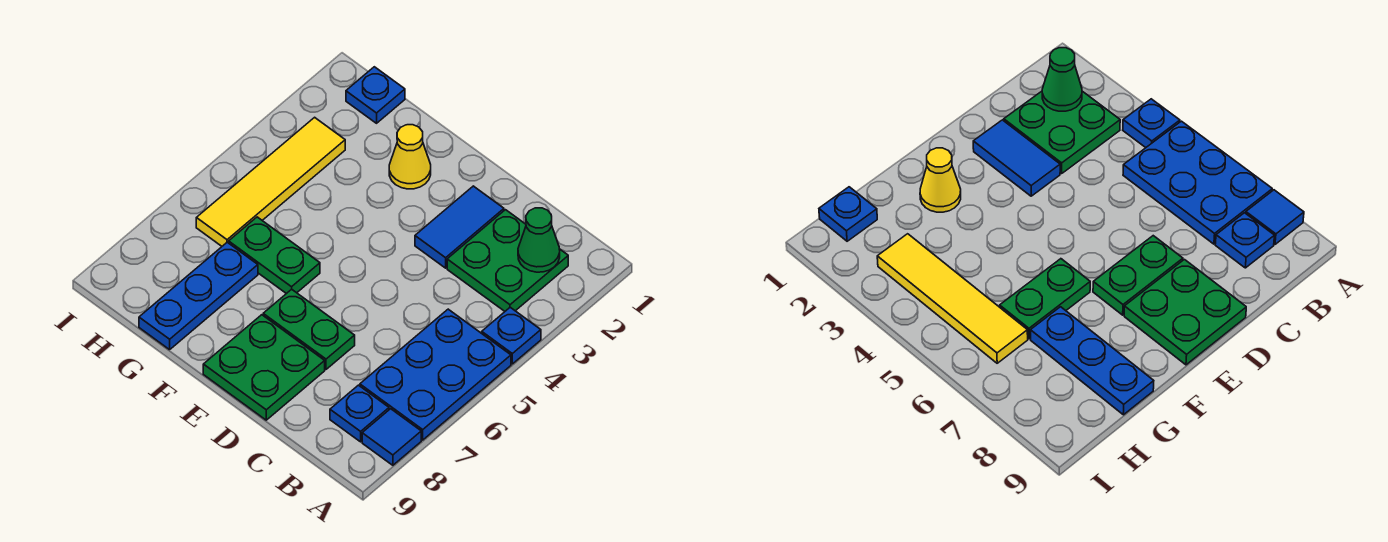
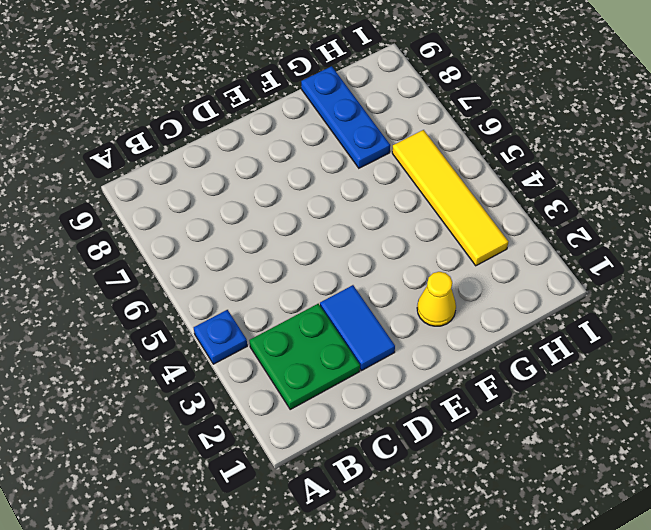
none -> blue 2x3 plate [360,309,511,440]
none -> blue 1x1 tile [362,409,421,465]
none -> blue 1x1 plate [330,385,389,442]

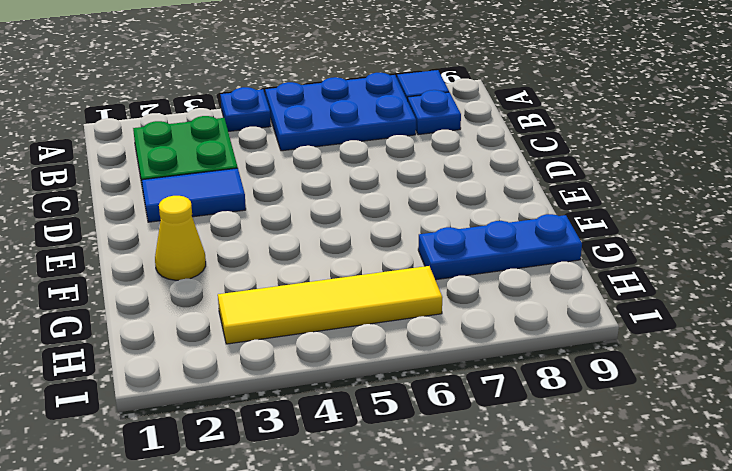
none -> green 1x2 plate [263,289,355,369]
none -> green 2x2 plate [203,315,325,420]
none -> green 1x2 plate [229,217,320,294]

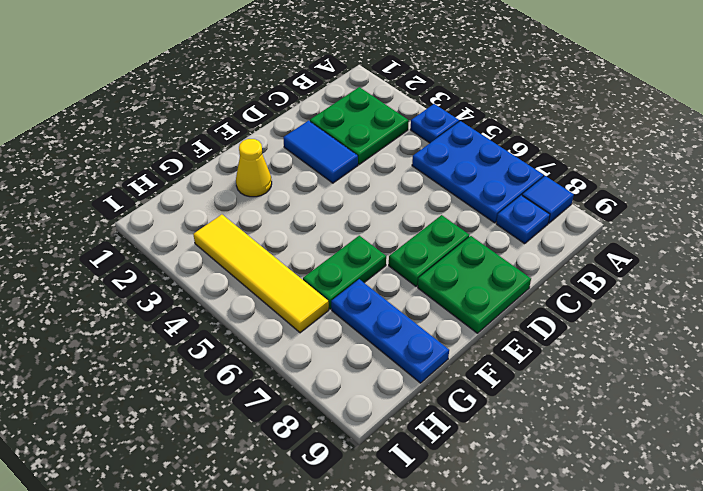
none -> blue 1x1 plate [346,67,405,123]
none -> green 1x1 cone [518,208,560,272]

